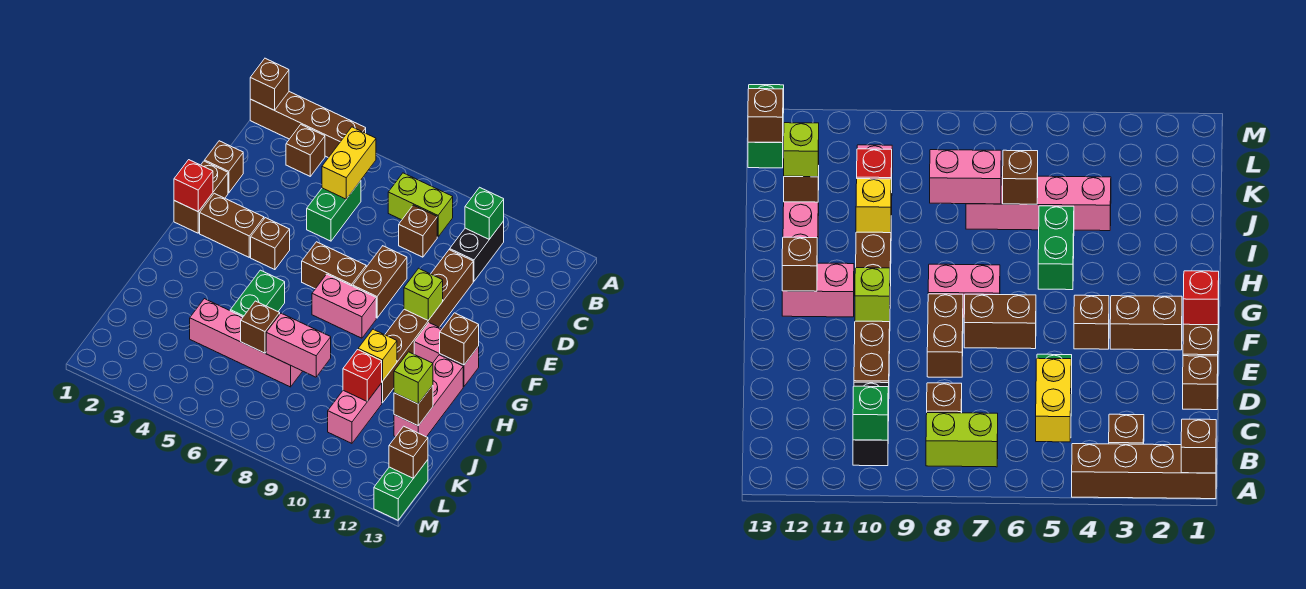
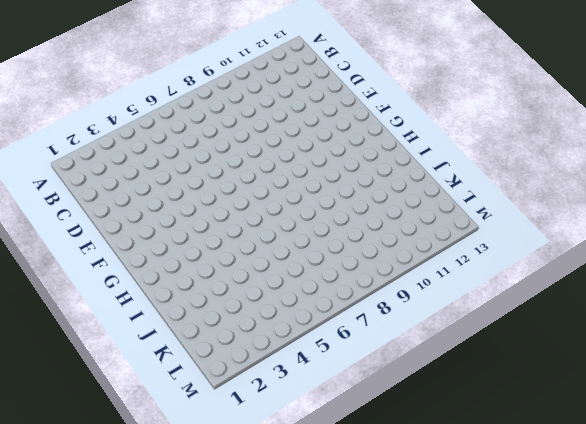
none -> brown 1x4 brick [250,92,366,158]
none -> brown 1x1 brick [286,125,325,176]
none -> lime 1x2 brick [388,173,453,237]
none -> black 1x2 brick [450,221,504,281]

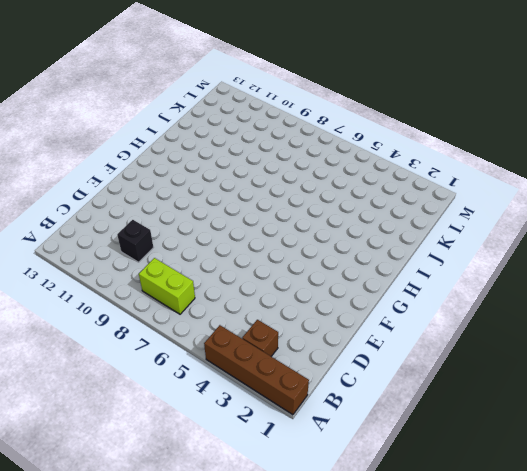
black 1x1 brick [117,220,153,262] -> black 1x2 brick [450,221,504,281]
none -> green 1x2 brick [307,181,361,241]
none -> brown 1x1 brick [399,205,437,257]
none -> brown 1x1 brick [205,141,243,193]
none -> brown 1x6 brick [382,250,473,403]

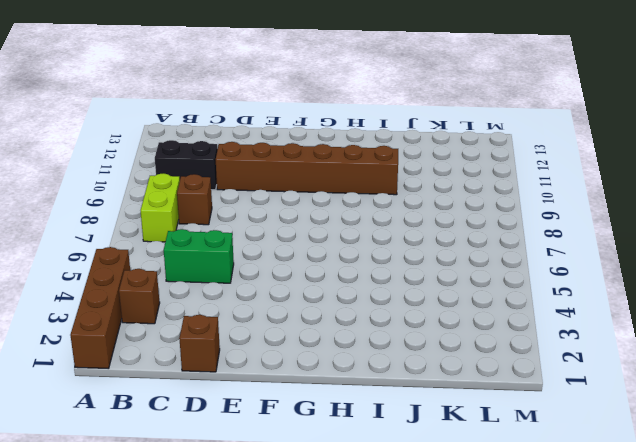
none -> brown 1x2 brick [174,161,228,233]
none -> brown 1x2 brick [353,246,407,318]
none -> brown 1x2 brick [200,193,264,257]
none -> brown 1x1 brick [251,218,290,270]

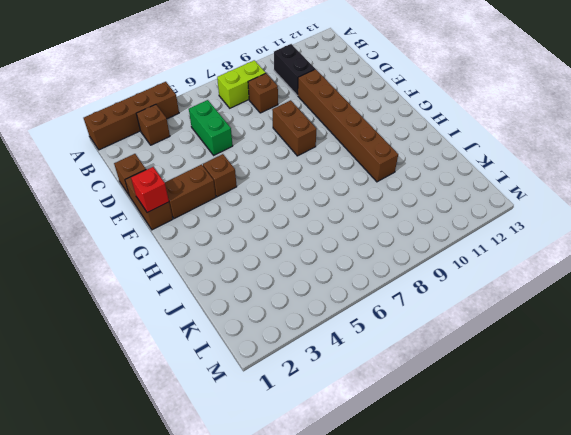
none -> brown 1x2 brick [302,242,366,289]
none -> pink 1x2 brick [312,274,376,338]
none -> pink 1x2 brick [414,323,479,387]
none -> green 1x2 brick [230,270,285,317]

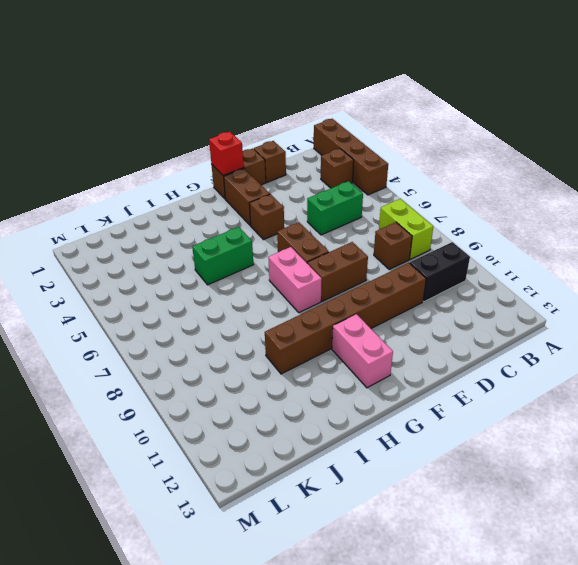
none -> pink 1x3 brick [394,355,463,437]
none -> pink 1x4 brick [190,299,302,387]
none -> pink 1x2 brick [328,383,382,443]
none -> green 1x2 brick [374,460,428,520]

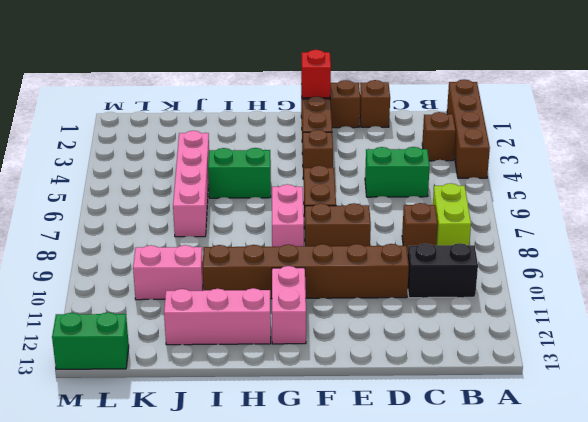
none -> brown 1x1 brick [250,58,289,110]
none -> yellow 1x2 brick [322,127,376,199]
none -> green 1x1 brick [465,187,504,239]
none -> lime 1x1 brick [404,268,443,320]

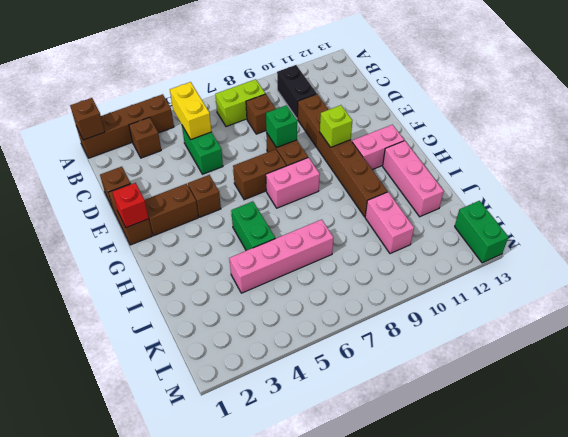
green 1x1 brick [266,105,297,148] -> green 1x1 brick moved to [465,187,504,239]
none -> brown 1x1 brick [440,313,479,365]
none -> yellow 1x1 brick [358,329,397,381]
none -> brown 1x1 brick [241,301,280,353]
none -> pink 1x2 brick [266,313,331,377]

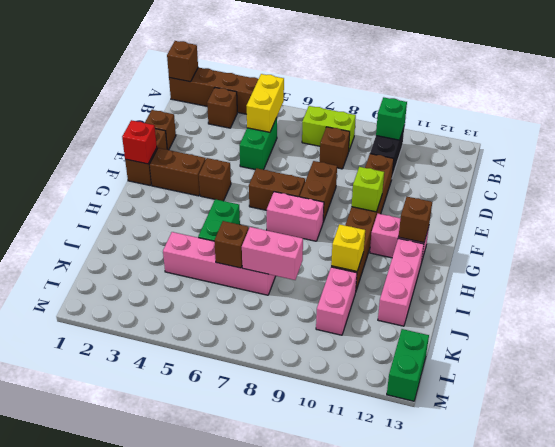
none -> red 1x1 brick [343,350,382,401]
none -> brown 1x1 brick [394,385,433,426]
none -> brown 1x1 brick [389,426,428,478]
none -> lime 1x1 brick [394,352,433,404]

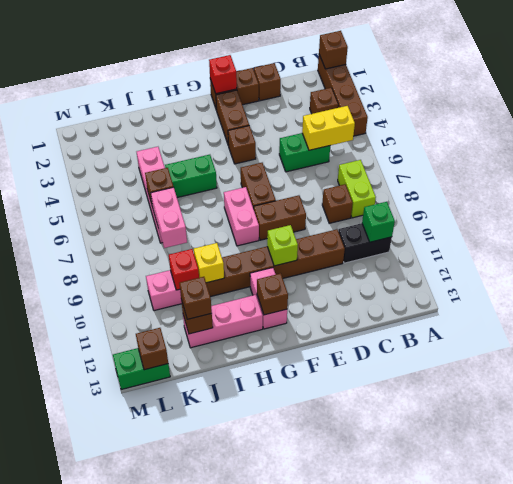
brown 1x1 brick [179,277,212,319] -> lime 1x1 brick [394,352,433,404]

